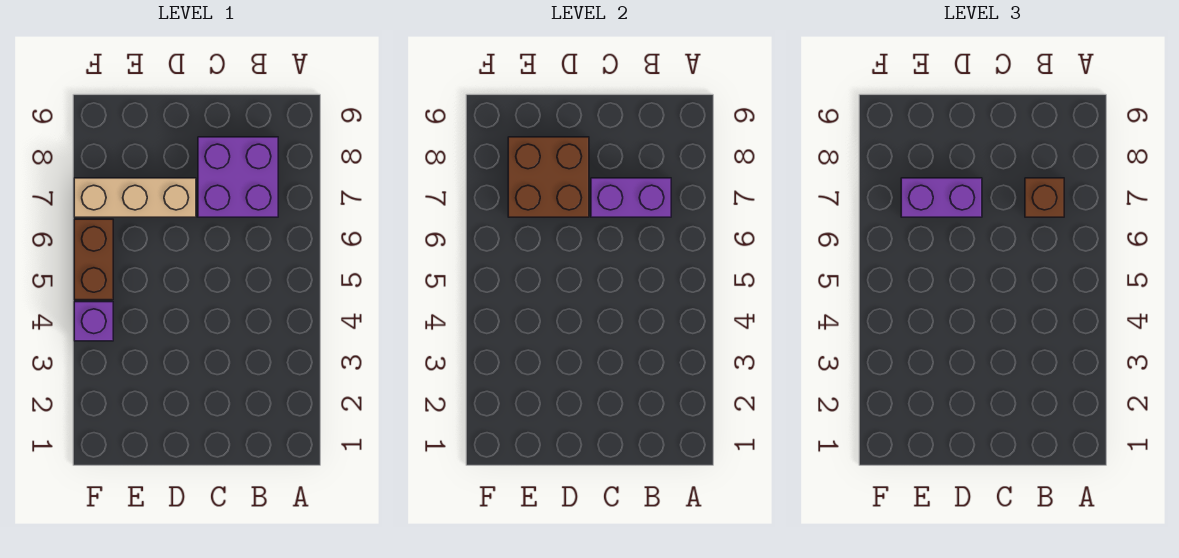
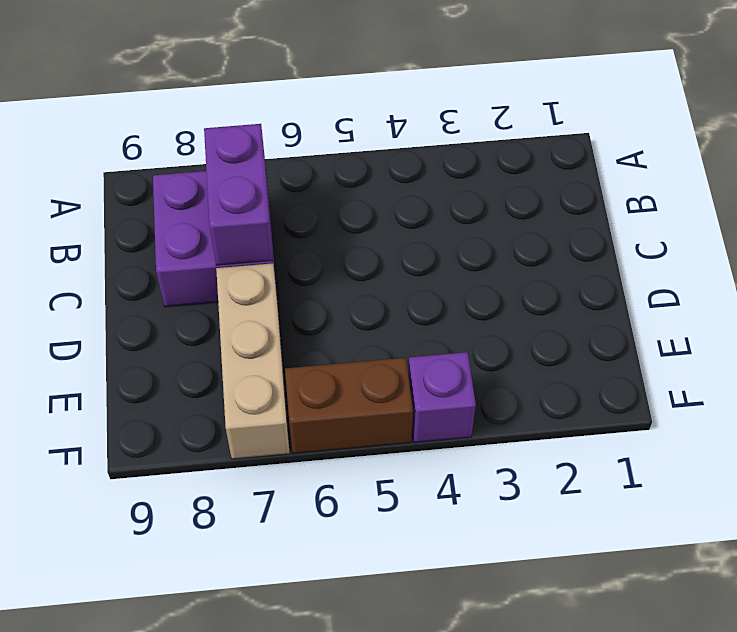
none -> brown 2x2 brick [508,137,589,217]
none -> brown 1x1 brick [1025,178,1064,217]

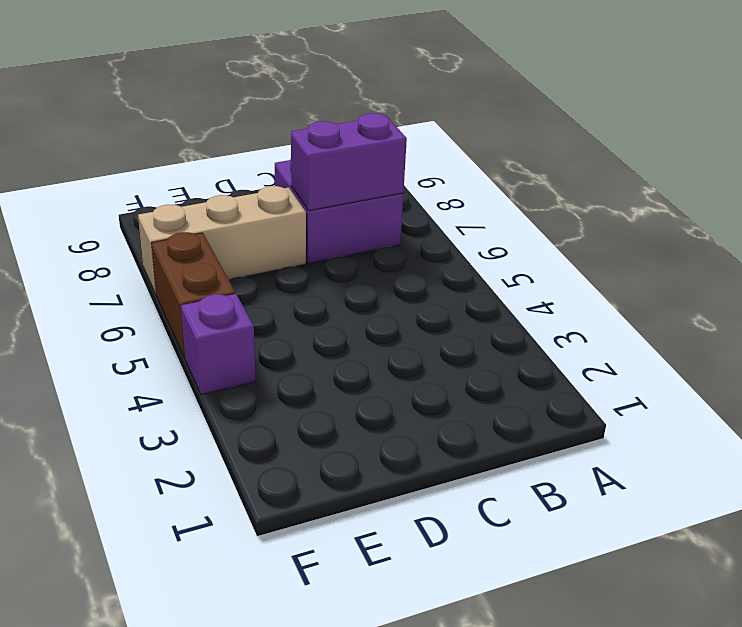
none -> brown 2x2 brick [508,137,589,217]
none -> brown 1x1 brick [1025,178,1064,217]

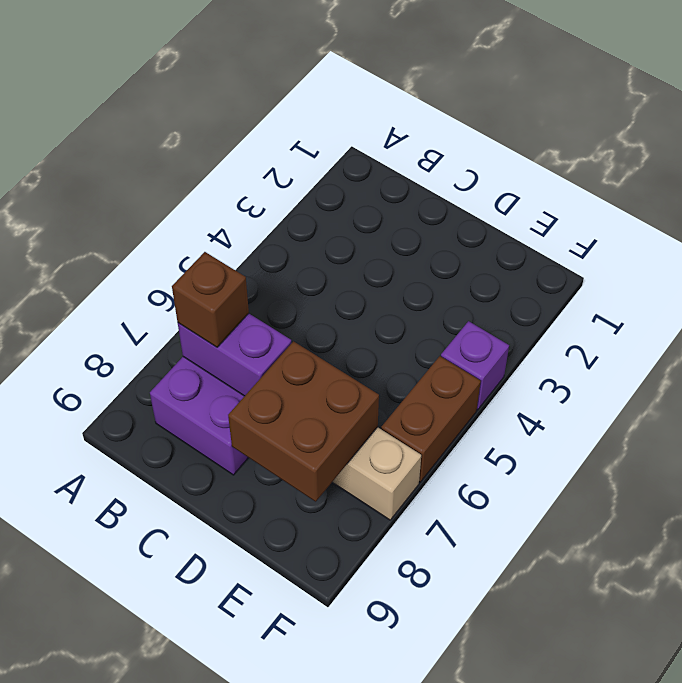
none -> purple 1x2 brick [901,178,982,217]

